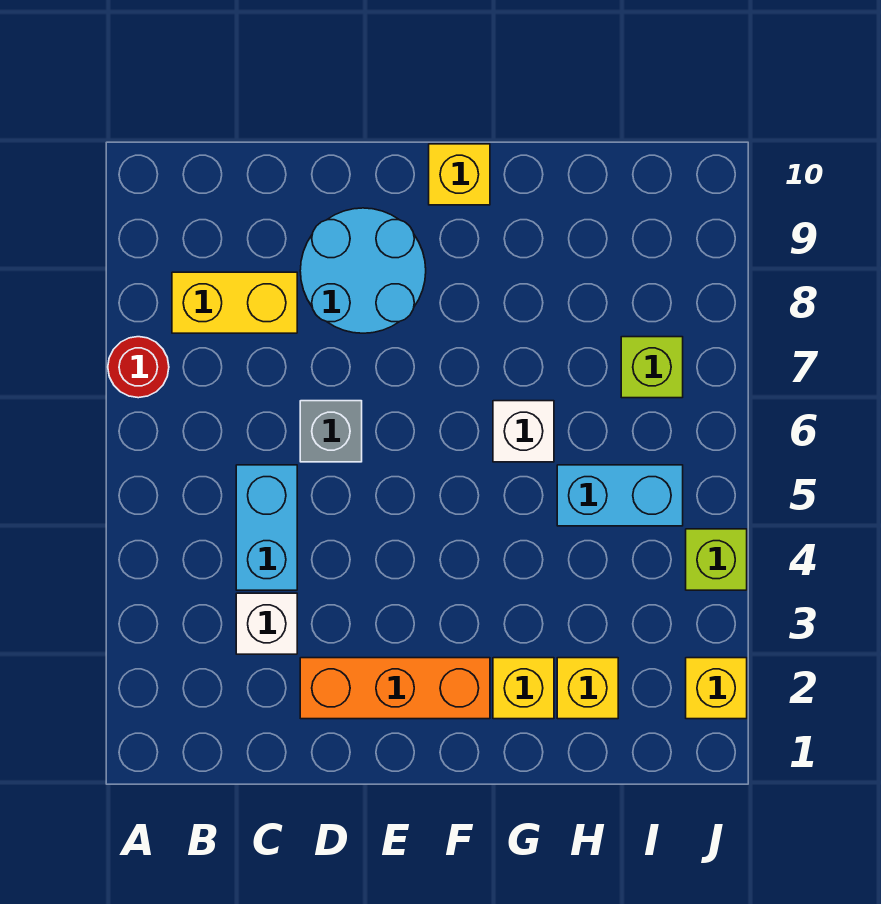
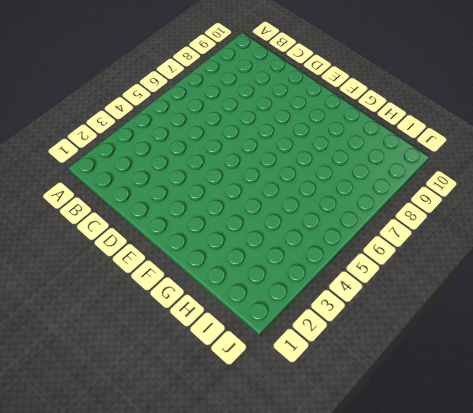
none -> red 1x1 round brick [108,337,169,398]
none -> yellow 1x2 brick [172,272,297,333]
none -> white 1x1 brick [236,593,297,654]

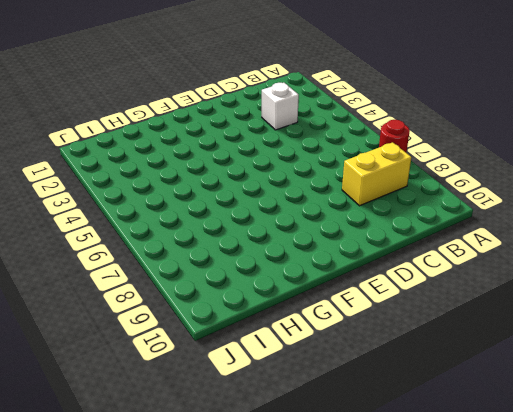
none -> cyan 1x2 brick [236,465,297,590]
none -> orange 1x3 brick [300,658,490,719]
none -> grey 1x1 brick [300,401,362,462]

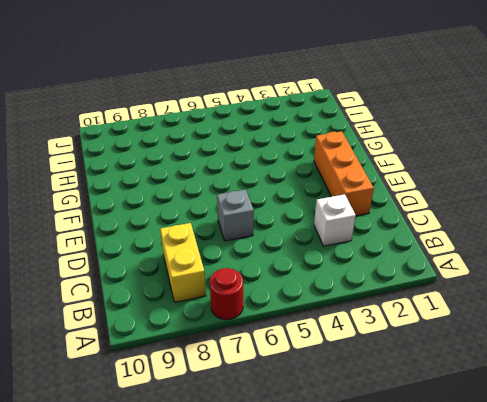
none -> cyan 1x2 brick [236,465,297,590]
none -> cyan 2x2 round brick [300,208,426,333]
none -> yellow 1x1 brick [429,144,490,205]

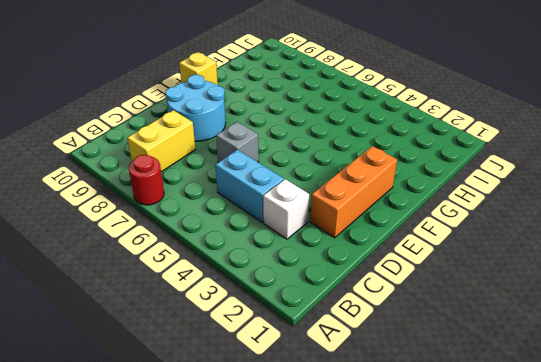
none -> yellow 1x1 brick [493,658,554,719]
none -> white 1x1 brick [493,401,554,462]
none -> yellow 1x1 brick [557,658,618,719]

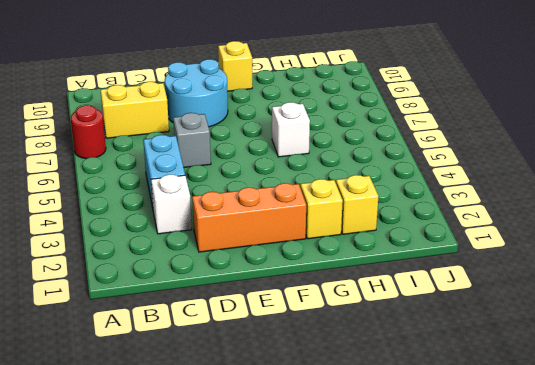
none -> cyan 1x2 brick [557,465,683,526]
none -> lime 1x1 brick [621,337,683,398]
none -> yellow 1x1 brick [686,658,747,719]

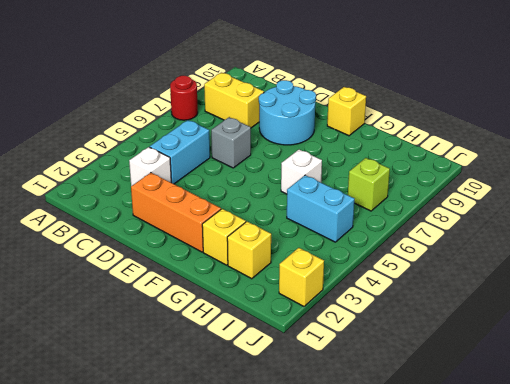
none -> lime 1x1 brick [686,529,747,590]

